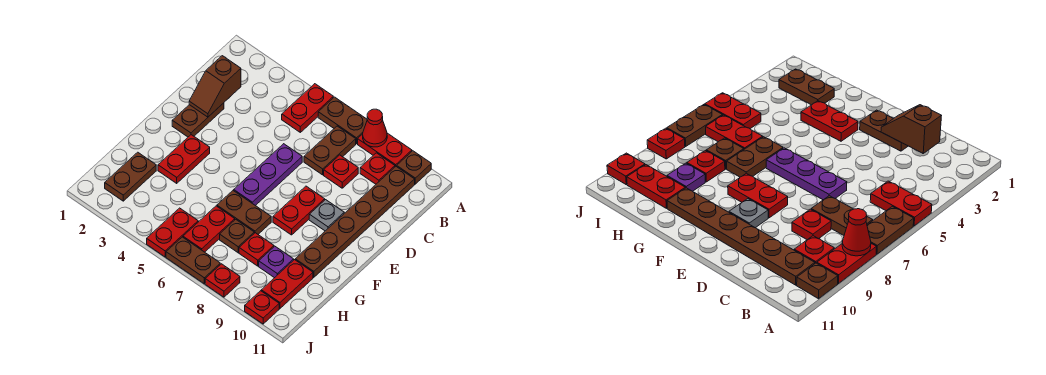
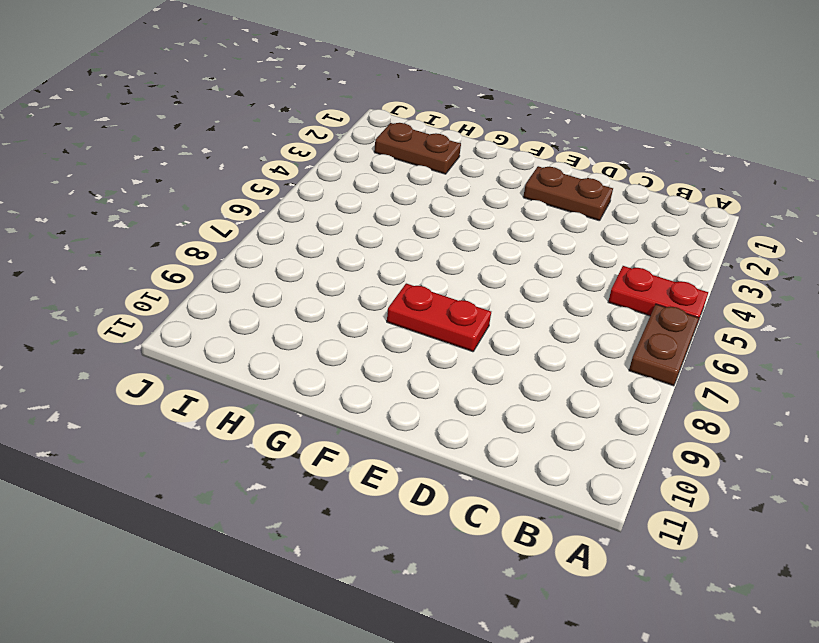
none -> red 1x2 plate [358,133,412,167]
none -> brown 1x1 plate [397,151,431,184]
none -> brown 1x2 plate [304,126,356,175]

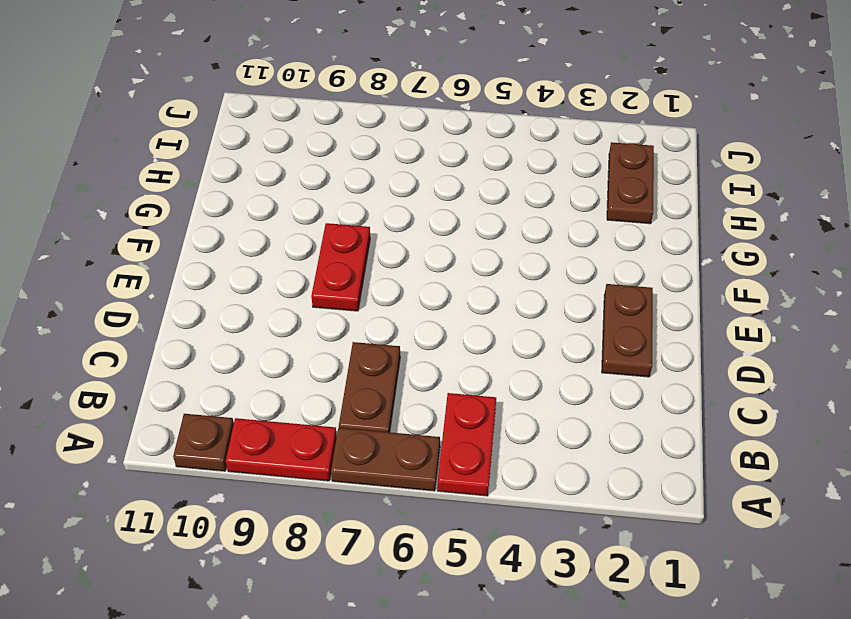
none -> red 1x1 plate [360,153,395,184]
none -> brown 1x6 plate [295,166,415,277]
none -> red 1x1 plate [324,155,358,188]

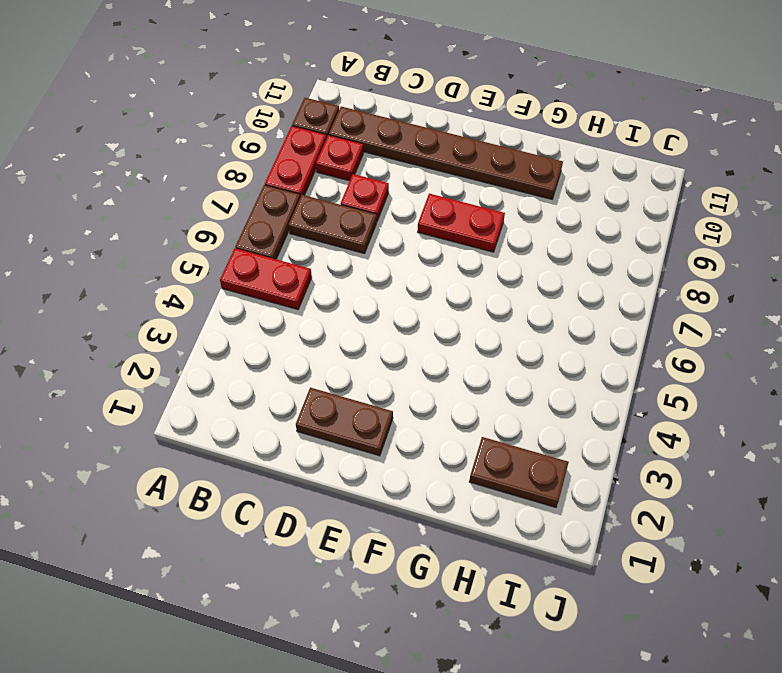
none -> purple 1x3 plate [234,144,302,206]
none -> grey 1x1 plate [309,200,344,231]
none -> red 1x2 plate [158,135,210,183]

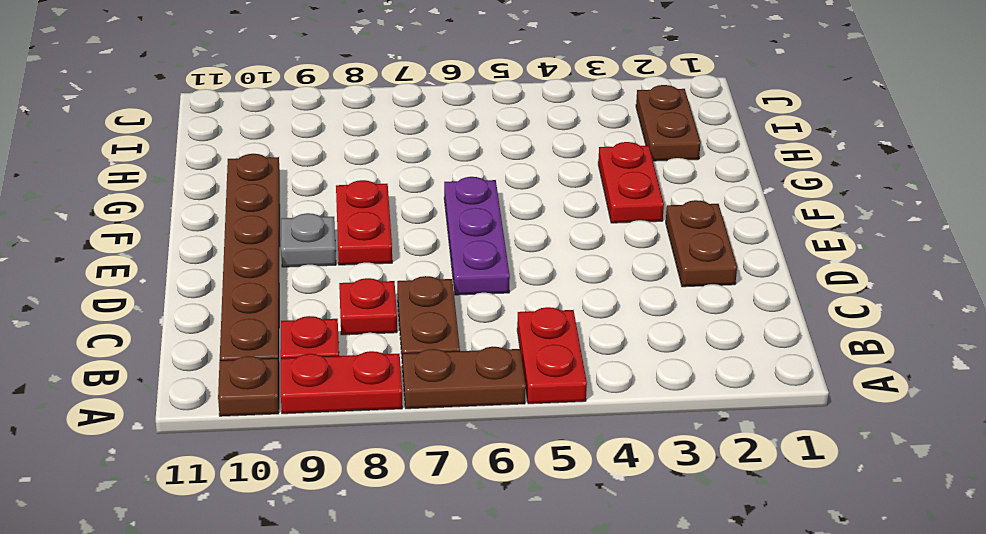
none -> brown 1x2 plate [217,191,271,234]
none -> red 1x2 plate [183,206,235,252]
none -> brown 1x1 plate [220,219,254,253]

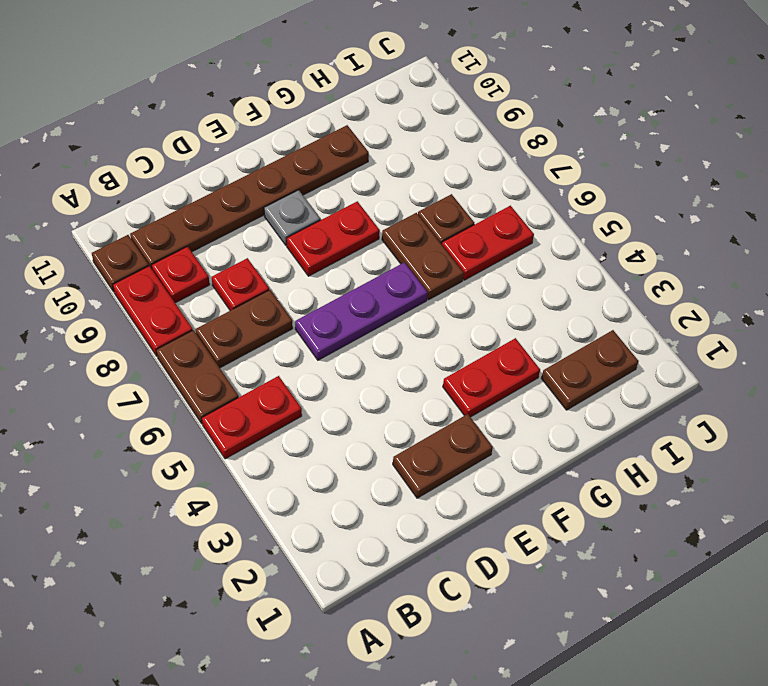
none -> red 1x1 plate [239,233,274,266]
none -> purple 1x1 plate [259,246,294,278]
none -> red 1x2 plate [261,260,313,308]

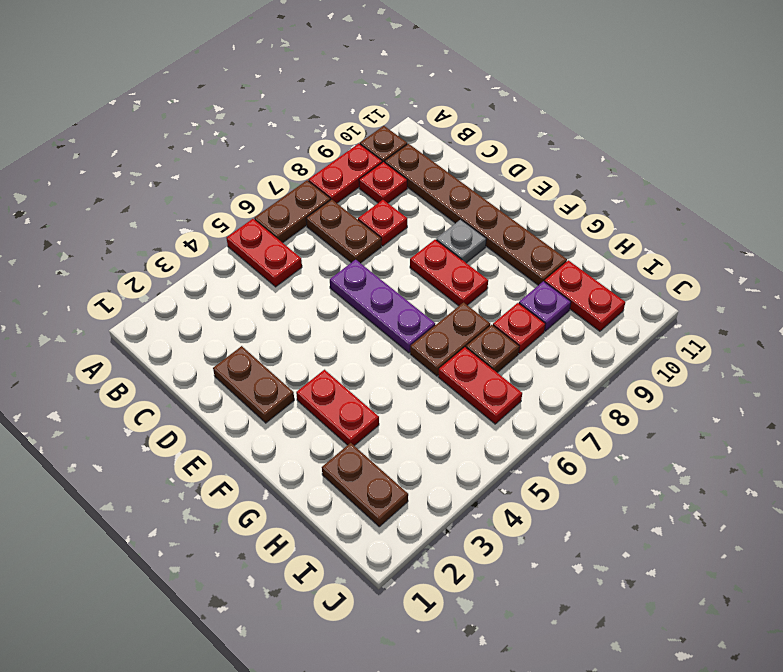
none -> red 1x2 plate [147,208,198,257]
none -> brown 1x2 plate [166,237,220,284]
none -> red 1x1 plate [205,264,240,297]

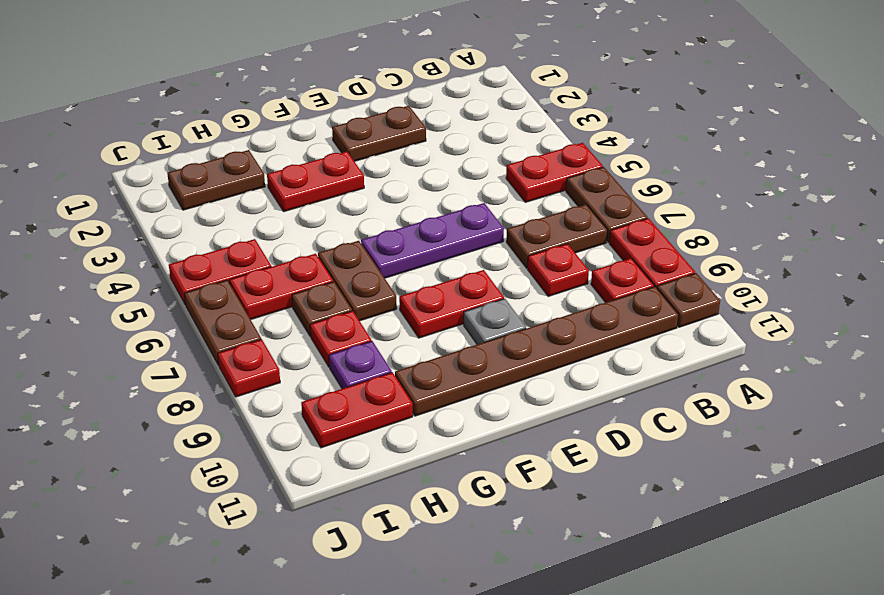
none -> red 1x1 plate [245,291,279,324]
none -> red 1x1 cone [363,109,387,147]
none -> brown 1x2 slope [189,56,241,117]

